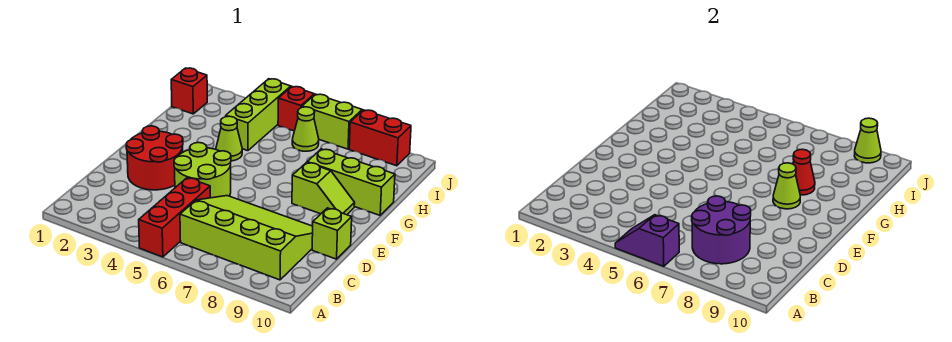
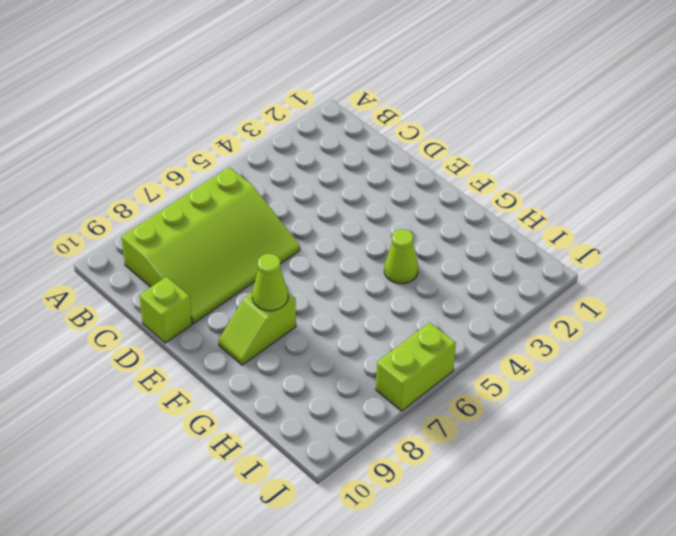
none -> red 1x3 brick [139,178,210,257]
none -> red 2x2 round brick [126,126,183,190]
none -> lime 2x2 round brick [174,143,231,198]

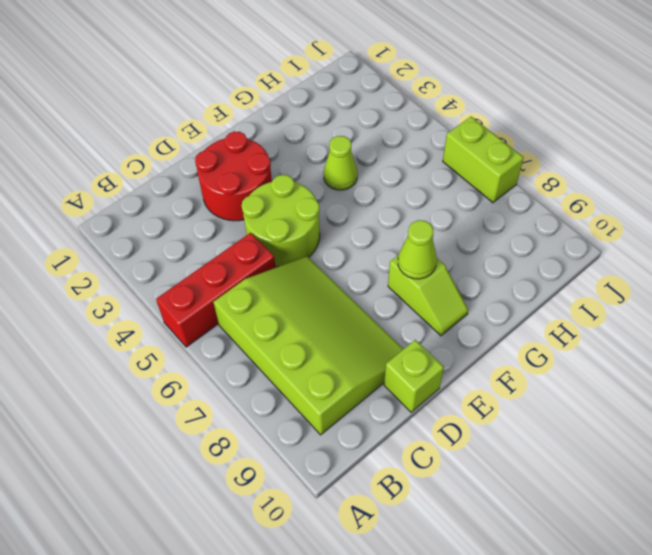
none -> lime 1x3 brick [307,149,395,215]
none -> lime 1x3 brick [226,79,291,151]
none -> red 1x1 brick [171,68,207,114]

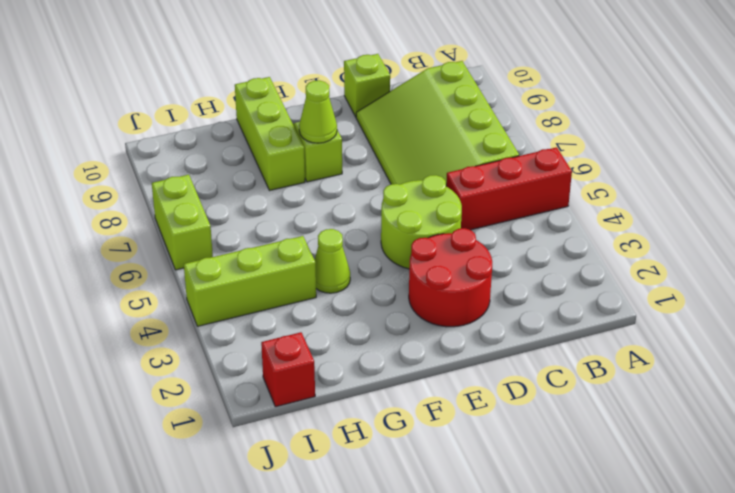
none -> lime 1x1 cone [292,107,319,151]
none -> red 1x1 brick [278,87,314,131]
none -> red 1x2 brick [349,110,411,166]

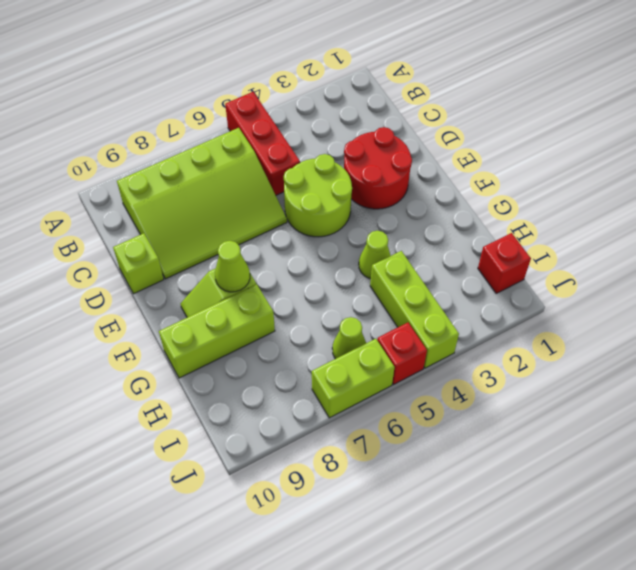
none -> red 1x2 brick [349,110,411,166]
none -> purple 1x2 slope [615,215,679,266]
none -> purple 2x2 round brick [692,196,751,264]

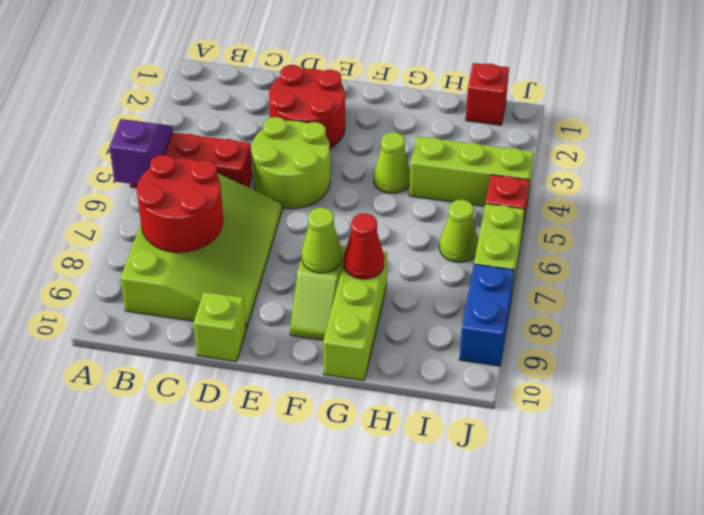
red 2x2 round brick [137,155,223,253] -> purple 2x2 round brick [692,196,751,264]
blue 1x2 brick [459,264,514,366] -> red 1x2 brick [349,110,411,166]
none -> lime 1x1 cone [854,118,881,163]

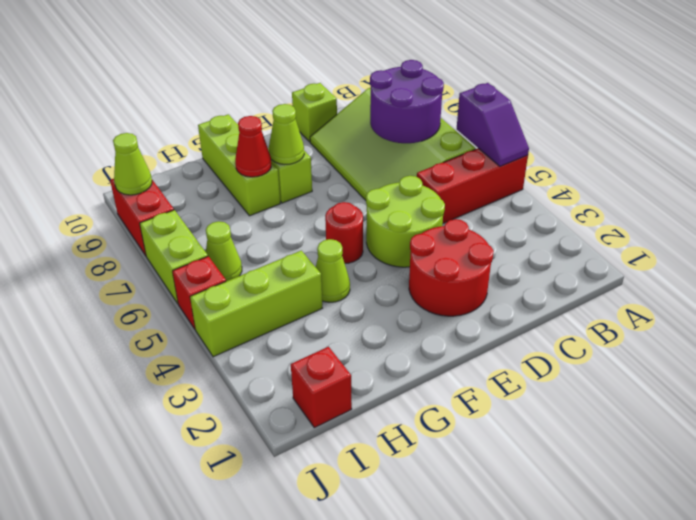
red 1x1 round brick [325,202,363,263] -> none

